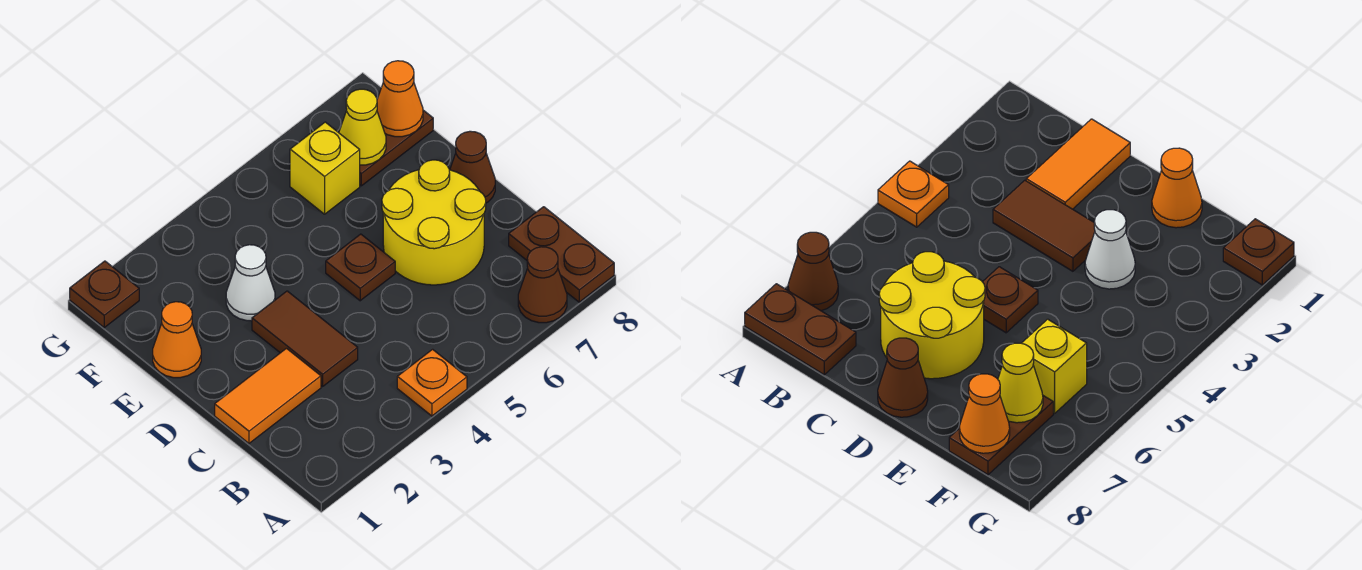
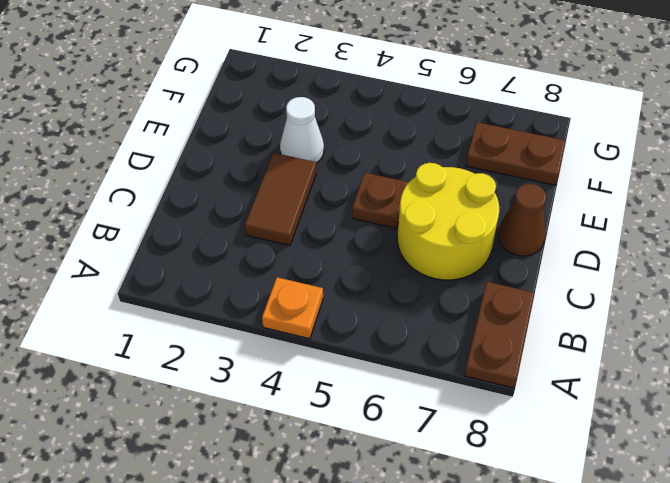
none -> brown 1x1 cone [518,247,567,323]
none -> orange 1x2 tile [215,348,321,443]
none -> orange 1x1 cone [153,302,201,378]

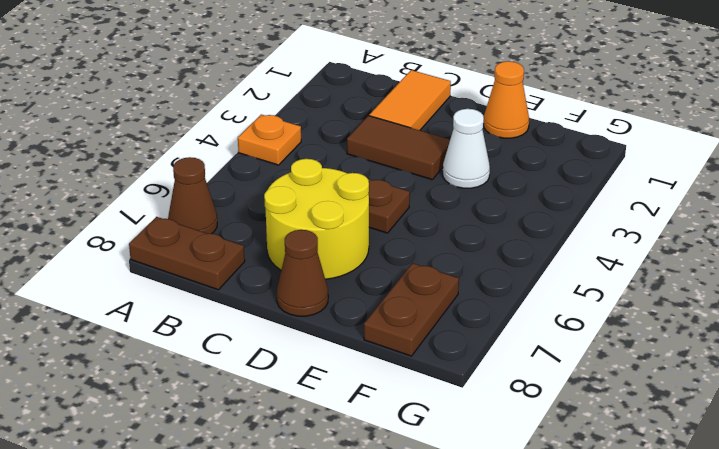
none -> yellow 1x1 brick [290,122,360,214]
none -> brown 1x1 plate [70,261,139,327]
none -> yellow 1x1 cone [339,89,386,165]

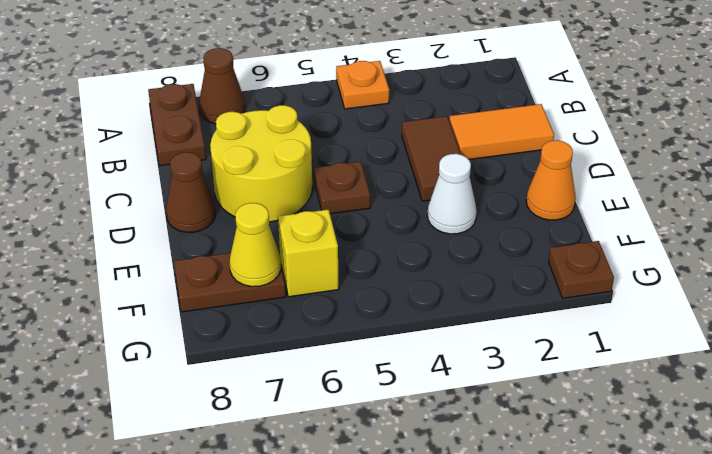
none -> orange 1x1 cone [377,61,423,137]

